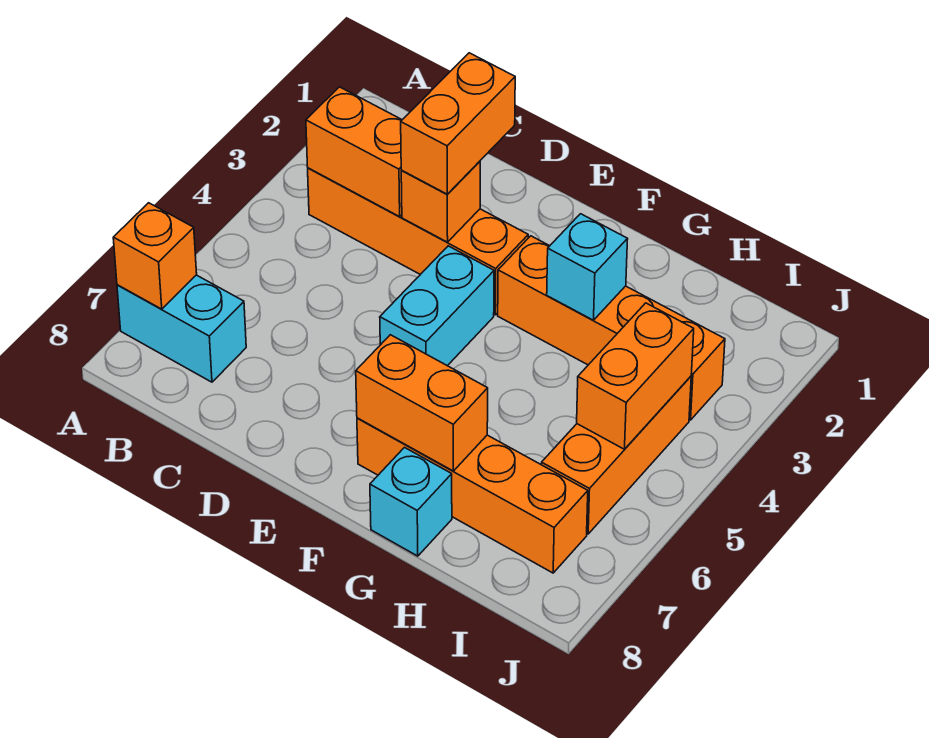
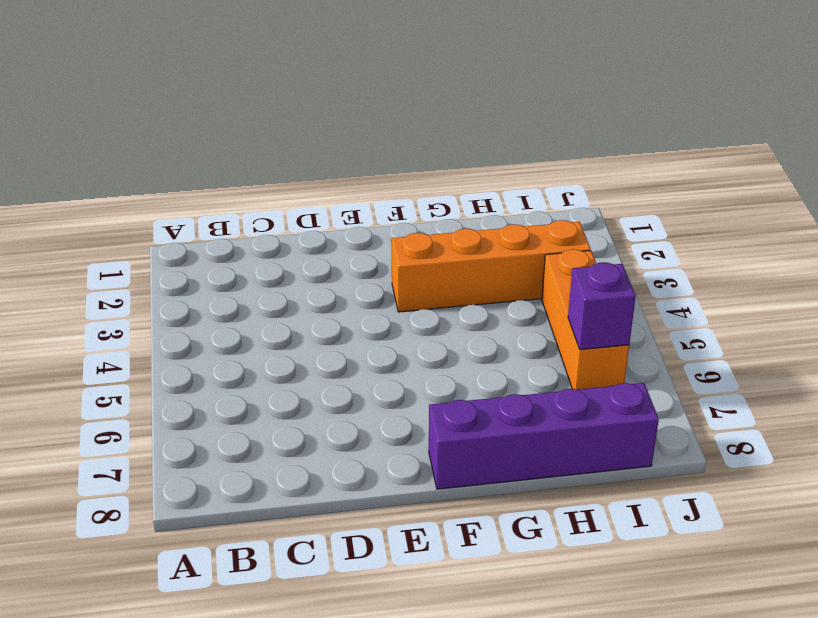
purple 1x4 brick [429,383,659,489] -> cyan 1x1 brick [370,448,452,556]
purple 1x1 brick [568,263,636,350] -> none
none -> cyan 1x2 brick [117,275,246,382]
none -> orange 1x4 brick [308,168,528,315]
none -> cyan 1x2 brick [380,246,494,366]

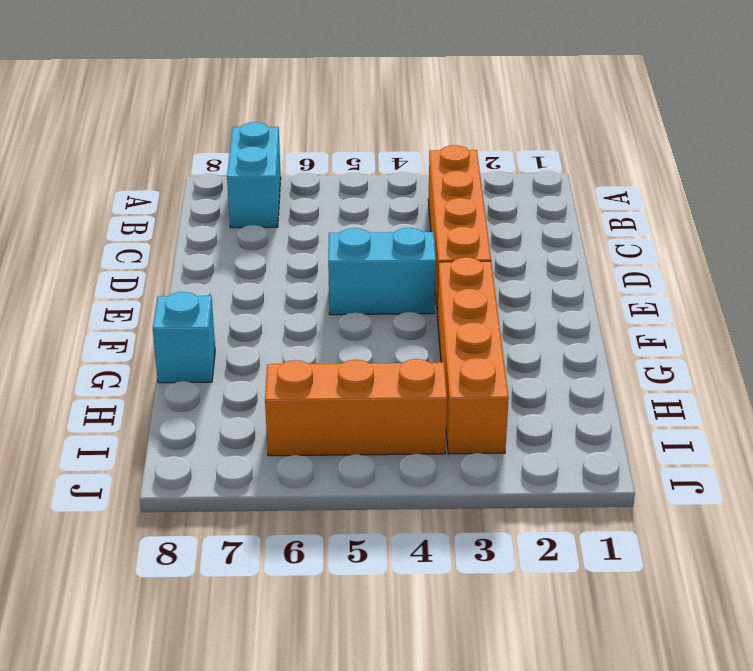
none -> orange 1x4 brick [357,418,588,573]
none -> orange 1x1 brick [113,203,197,309]
none -> orange 1x2 brick [306,87,402,217]

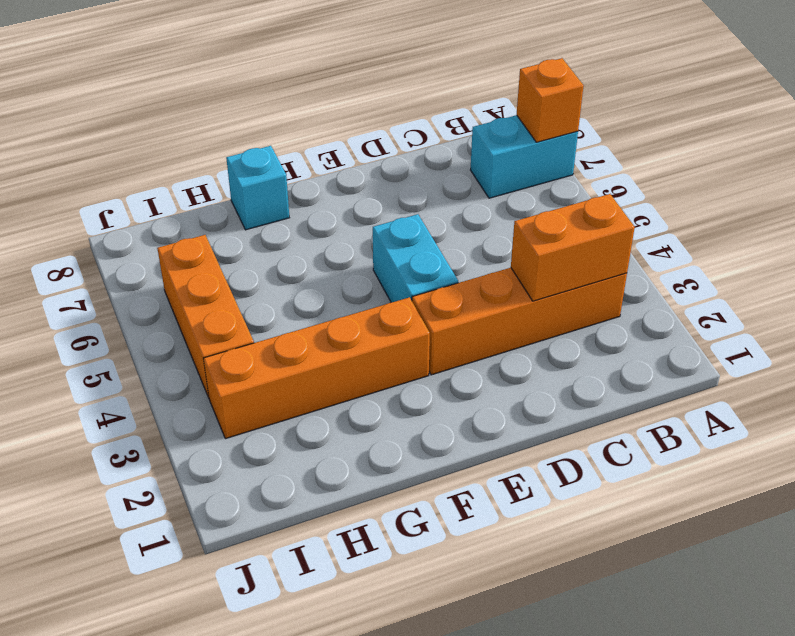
none -> orange 1x4 brick [357,418,588,573]
none -> orange 1x1 brick [401,161,480,242]
none -> orange 1x2 brick [356,335,488,471]

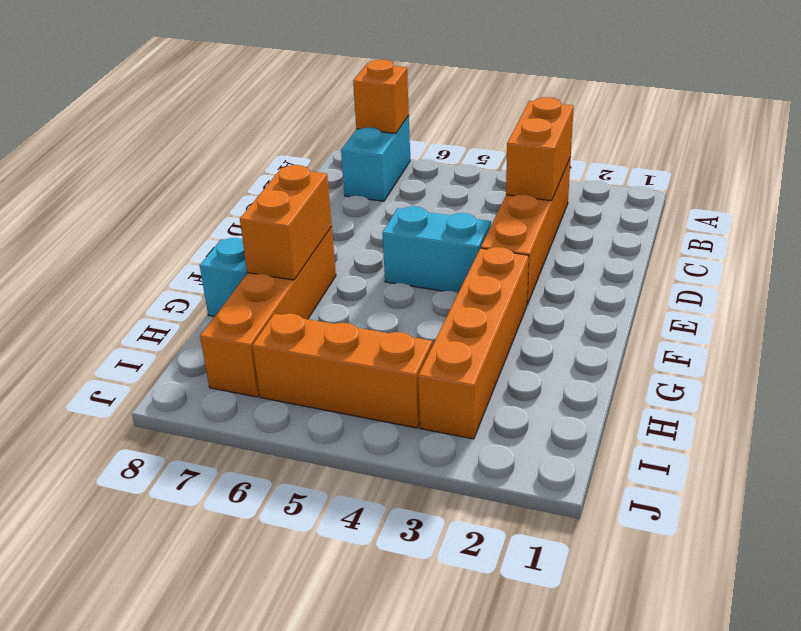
none -> orange 1x1 brick [401,161,480,242]
none -> cyan 1x1 brick [547,214,628,320]
none -> orange 1x2 brick [577,303,694,449]

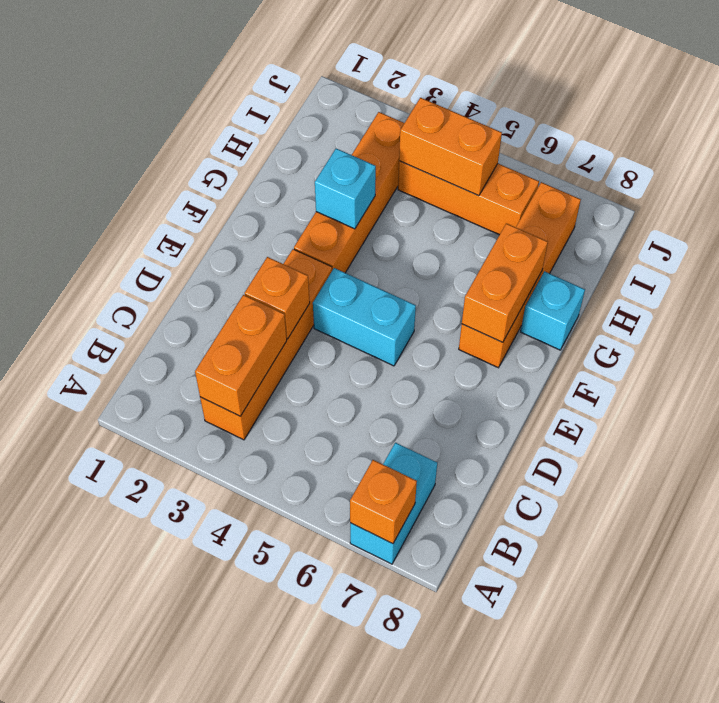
none -> orange 1x2 brick [401,53,515,194]

